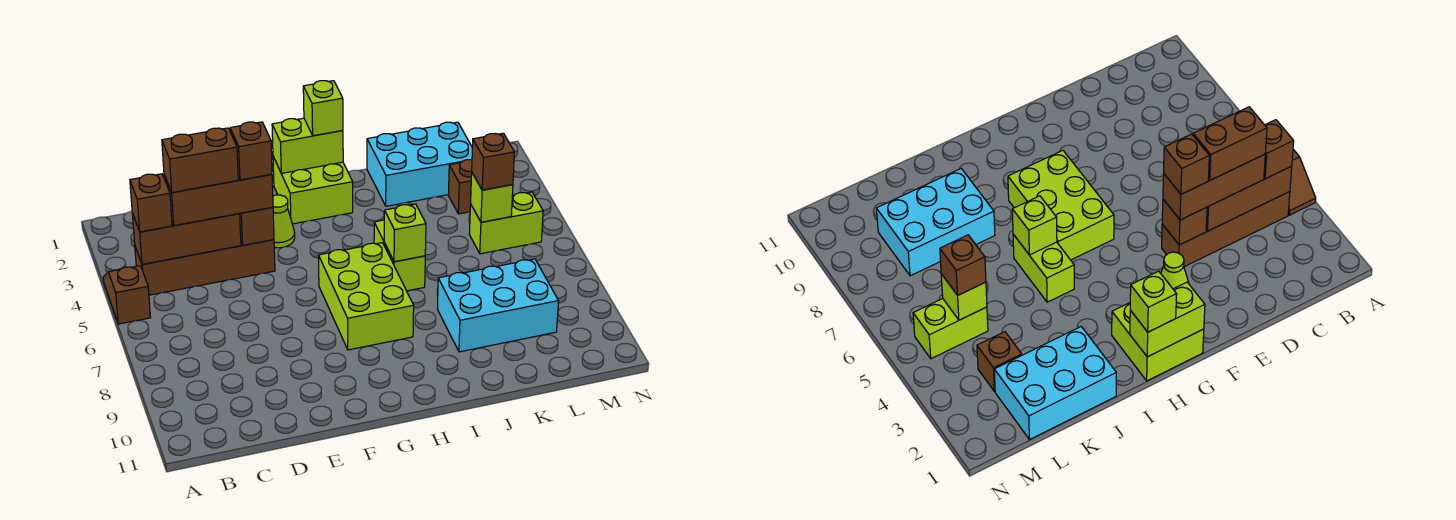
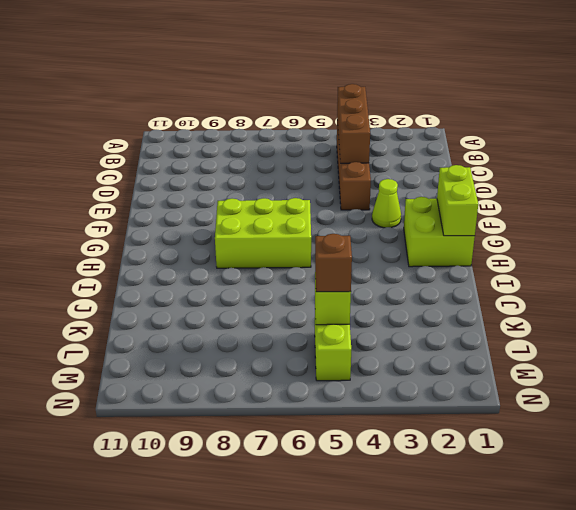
none -> brown 1x2 slope [103,266,151,324]
none -> lime 1x2 brick [374,220,425,291]
none -> cyan 2x3 brick [367,122,472,206]

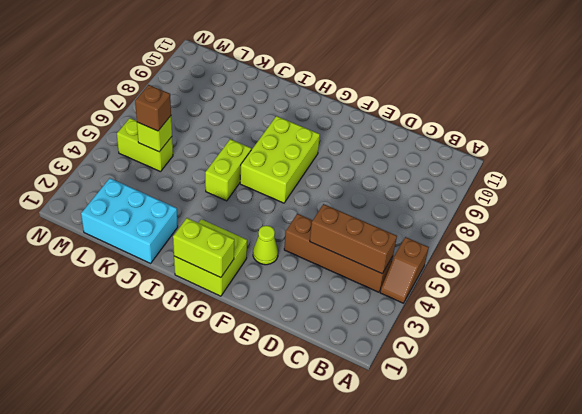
none -> cyan 2x3 brick [437,259,559,352]
none -> brown 1x1 brick [448,160,472,214]
none -> brown 1x1 brick [240,207,274,245]

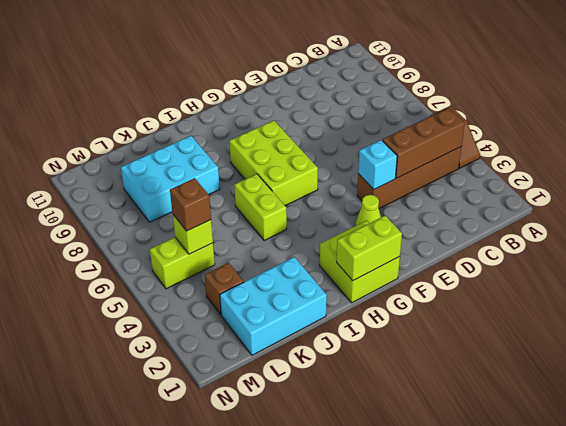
cyan 1x1 brick [358,140,397,189] -> brown 1x1 brick [240,207,274,245]
none -> lime 1x1 brick [384,204,426,262]
none -> brown 1x1 brick [130,174,172,232]
none -> brown 1x3 brick [164,174,273,226]

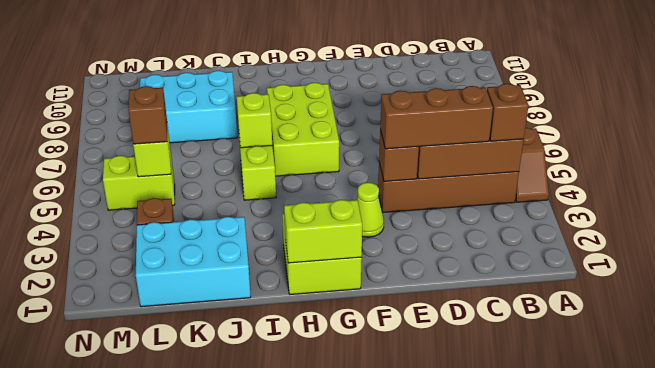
none -> lime 1x1 brick [303,81,343,136]
none -> brown 1x2 brick [162,128,238,193]
none -> brown 1x1 brick [230,122,272,180]

